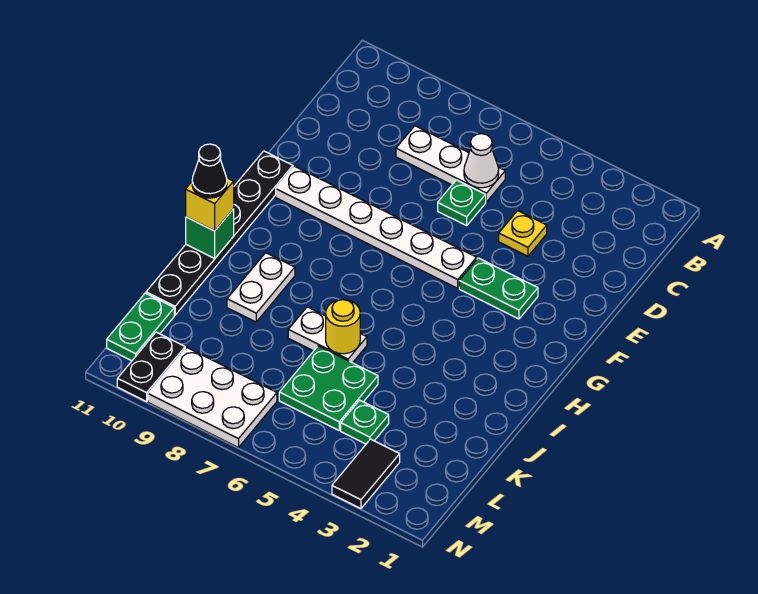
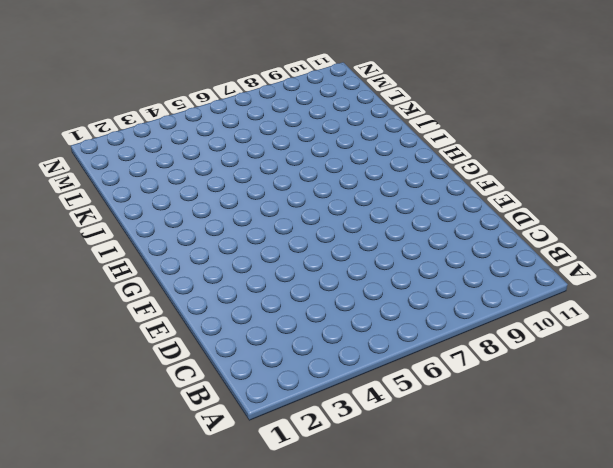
none -> white 1x3 plate [396,126,505,202]
none -> yellow 1x1 plate [499,211,547,256]
none -> green 1x1 plate [438,180,486,226]

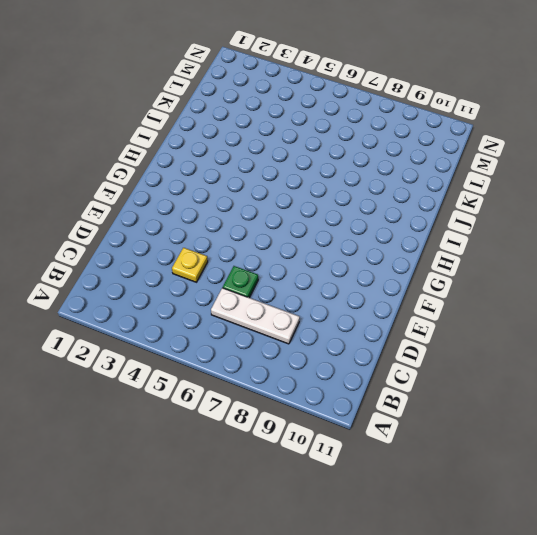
none -> green 1x2 plate [459,258,538,319]
none -> white 1x6 plate [276,166,477,288]
none -> black 1x6 plate [146,151,293,315]

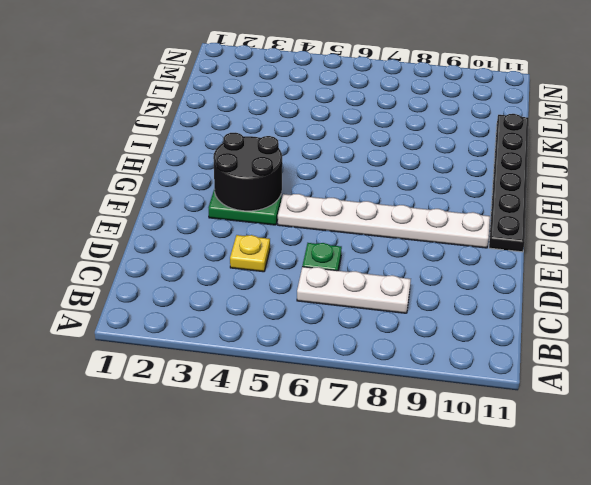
black 2x2 round brick [213,133,282,211] -> none
none -> white 1x2 plate [227,253,295,322]
none -> white 1x2 plate [288,307,367,363]
none -> green 2x2 plate [279,346,378,430]

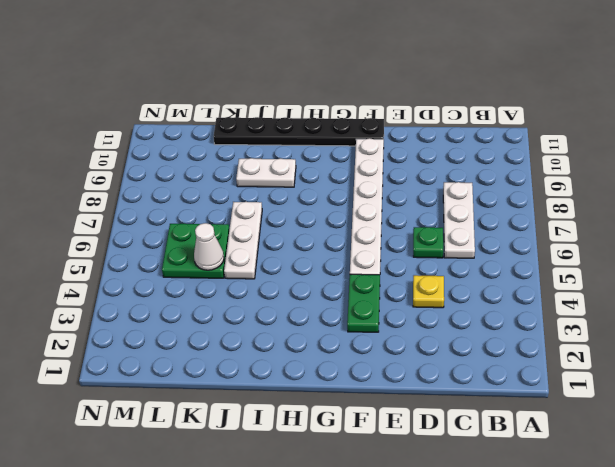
white 1x3 plate [224,202,262,279] -> white 1x2 plate [288,307,367,363]
white 1x1 cone [194,223,224,270] -> white 1x1 cone moved to [464,134,499,188]
none -> green 1x1 plate [341,400,389,444]
none -> green 1x2 plate [107,293,174,361]
none -> black 1x2 tile [332,439,400,509]

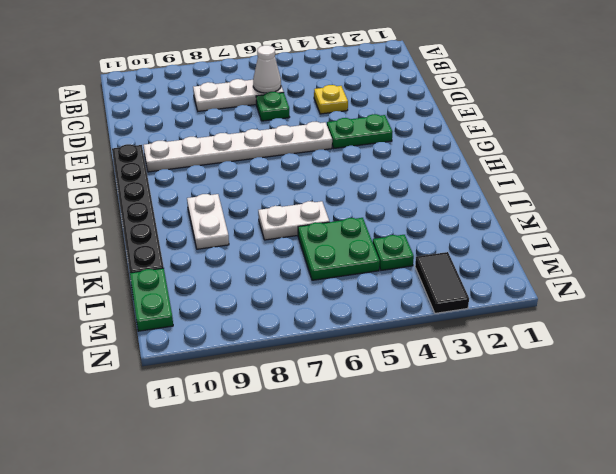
none -> white 2x3 plate [148,348,277,448]
none -> black 1x2 plate [117,332,185,402]
none -> green 1x1 brick [186,209,234,258]

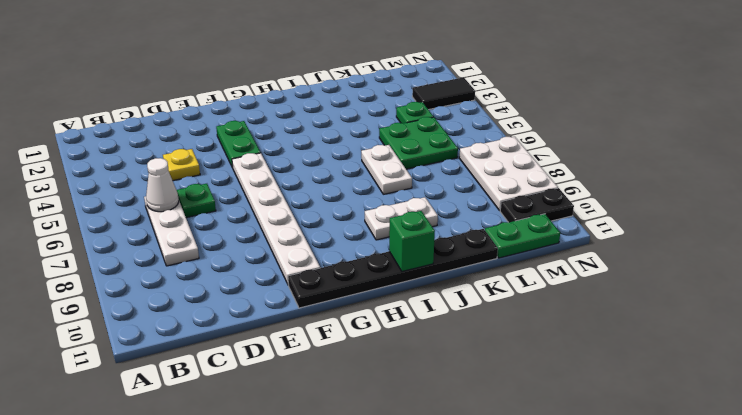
none -> yellow 1x1 round brick [326,300,360,354]
none -> yellow 1x1 brick [186,178,234,231]
none -> black 1x1 cone [192,144,227,198]

